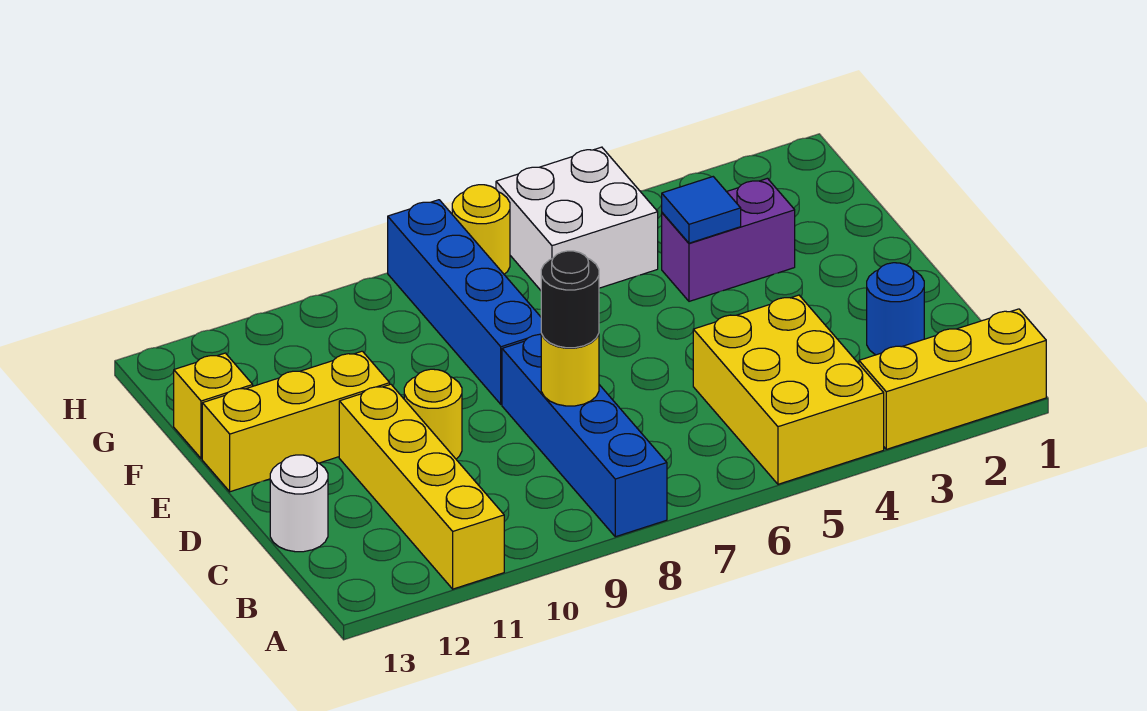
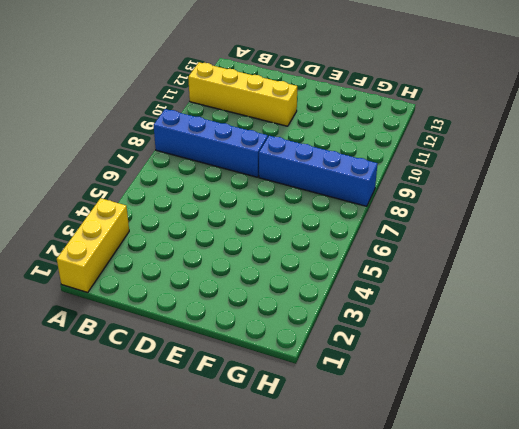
none -> yellow 2x3 brick [693,295,884,484]
none -> blue 1x1 round brick [867,263,924,355]
none -> white 1x1 round brick [270,455,328,552]

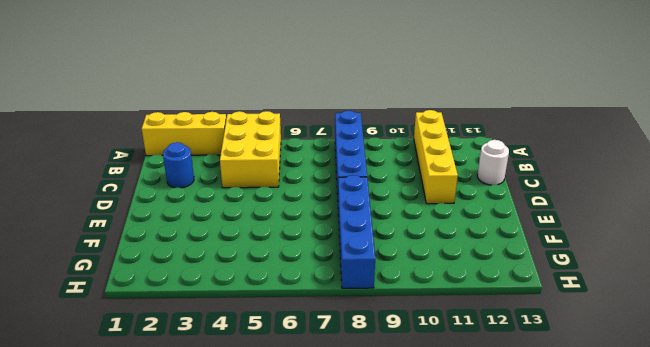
none -> yellow 1x1 round brick [404,369,462,459]
none -> yellow 1x3 brick [202,351,390,492]
none -> purple 1x2 brick [662,178,795,301]

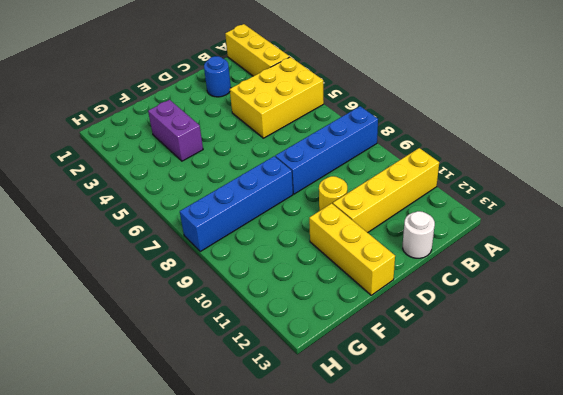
none -> yellow 1x1 brick [174,353,253,459]
none -> white 2x2 brick [496,147,658,290]
none -> yellow 1x1 round brick [452,185,510,274]

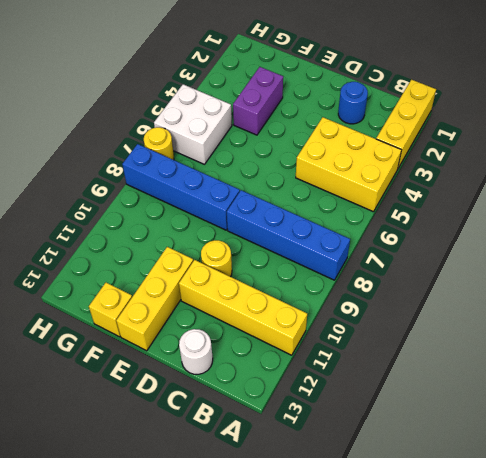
none -> yellow 1x1 round brick [541,334,599,406]
none -> blue 1x1 tile [662,177,741,243]
none -> black 1x1 round brick [541,251,599,348]

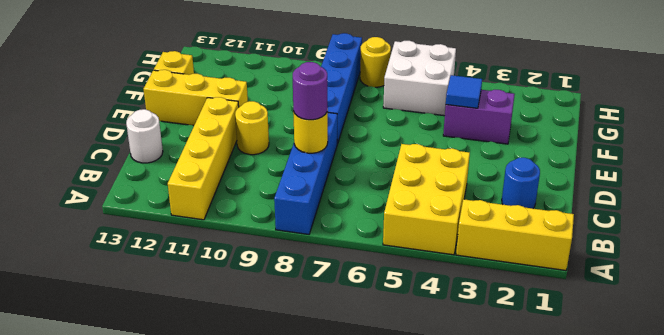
purple 1x1 round brick [293,62,328,120] -> black 1x1 round brick [541,251,599,348]

